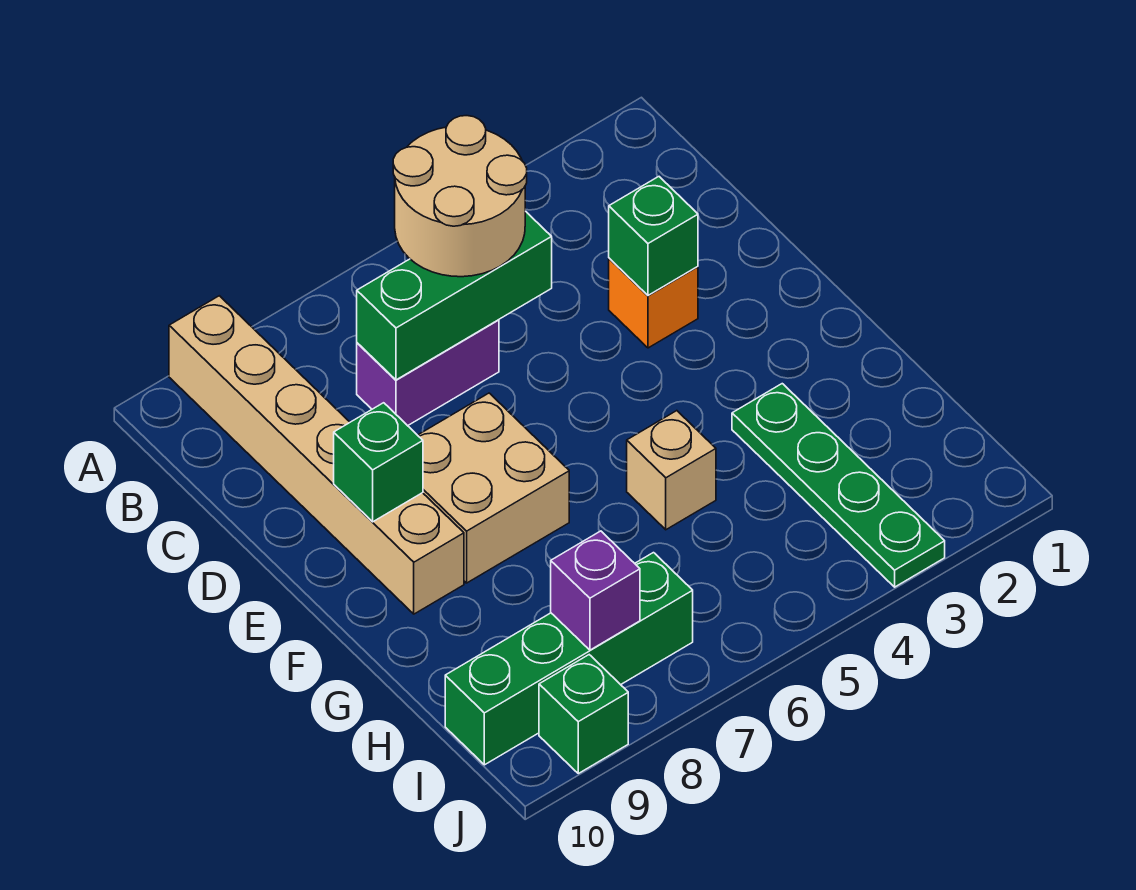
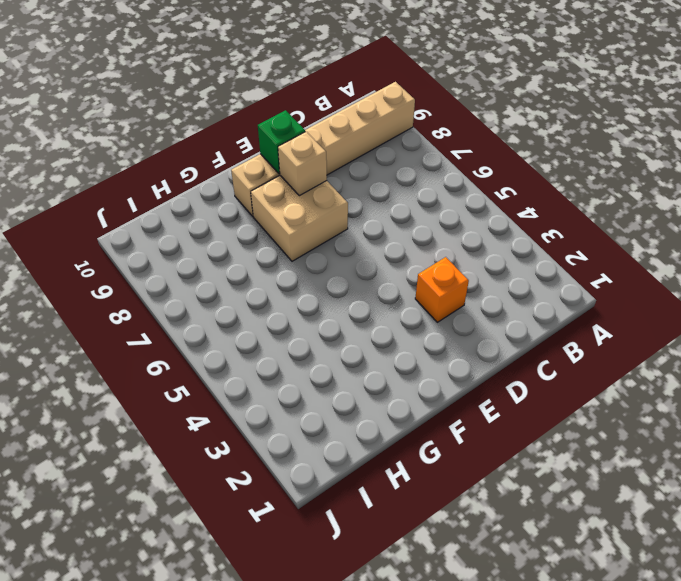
tan 1x1 brick [278,132,327,196] -> tan 1x1 brick moved to [627,411,716,530]
none -> purple 1x2 brick [357,320,499,426]
none -> green 1x4 plate [732,384,945,587]
none -> green 1x4 brick [445,553,693,765]

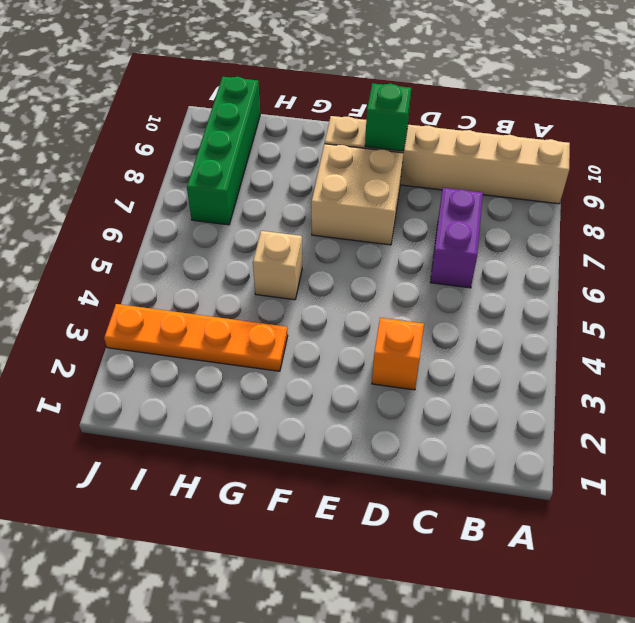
orange 1x4 plate [104,304,288,371] -> green 1x4 plate [732,384,945,587]
none -> green 1x1 brick [539,655,628,773]
none -> green 1x3 brick [357,211,552,380]
none -> green 1x1 brick [609,177,698,295]

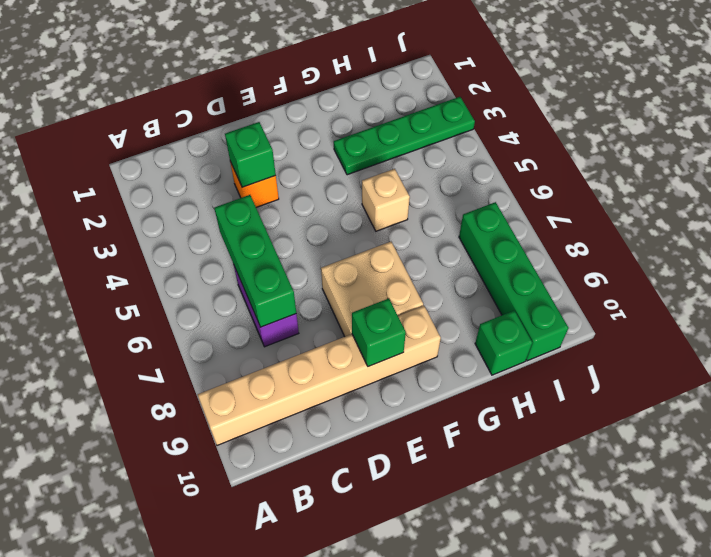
green 1x1 brick [475,310,532,375] -> green 1x1 brick moved to [539,655,628,773]
none -> purple 1x1 brick [551,531,640,650]
none -> tan 2x2 round brick [393,116,527,277]

